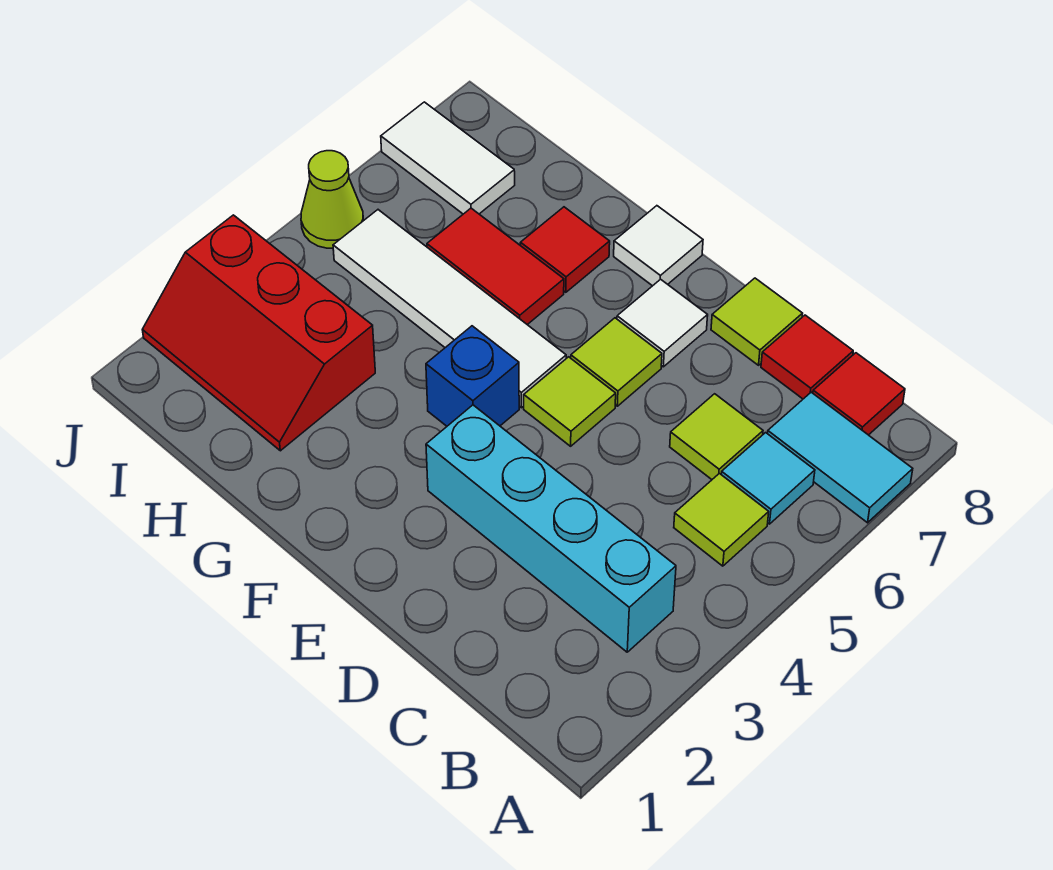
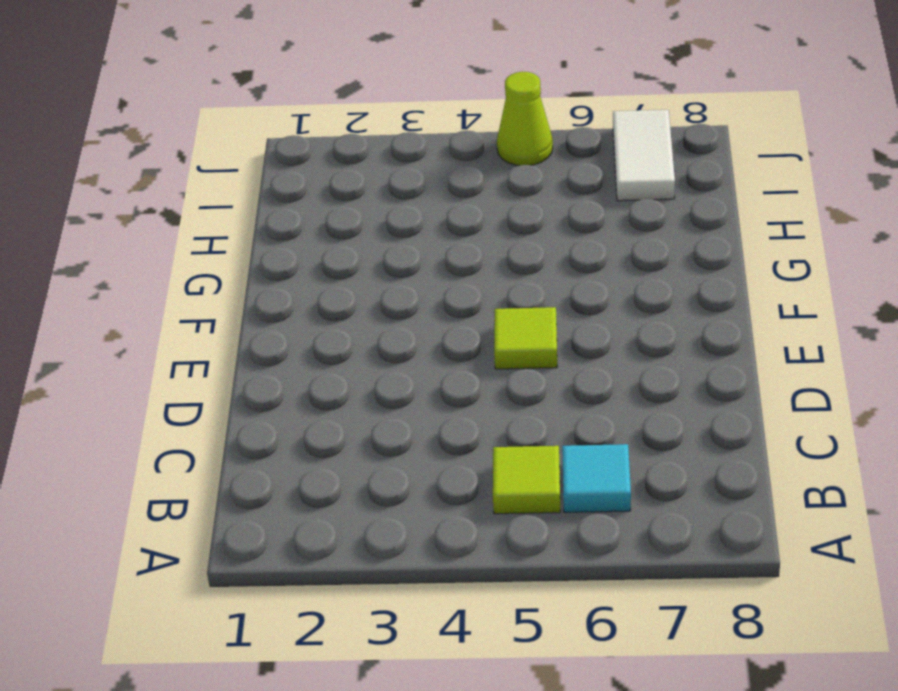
none -> cyan 1x2 tile [768,392,913,523]
none -> cyan 1x4 brick [426,405,676,652]
none -> red 1x1 tile [813,353,905,435]

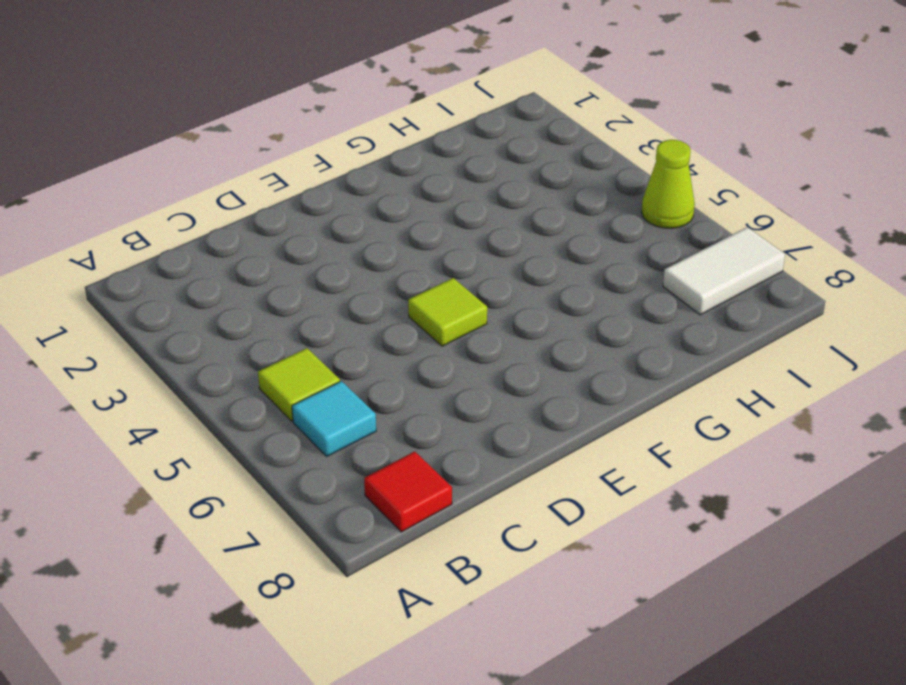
none -> cyan 1x2 tile [768,392,913,523]
none -> cyan 1x4 brick [426,405,676,652]
none -> lime 1x1 tile [670,394,763,479]

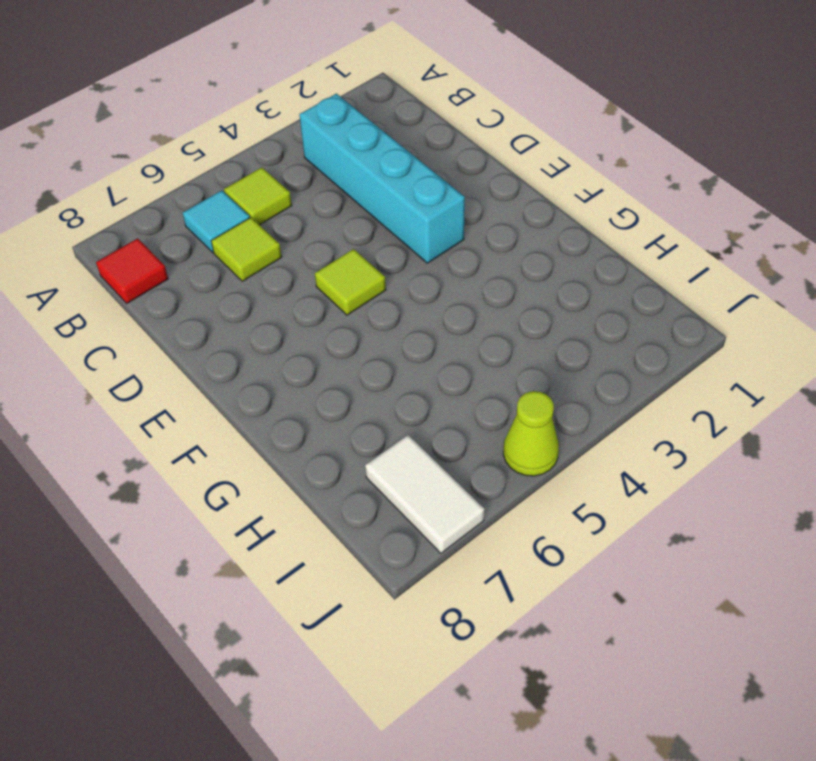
none -> cyan 1x2 tile [768,392,913,523]
none -> red 1x1 tile [761,315,853,399]
none -> lime 1x1 tile [711,278,803,365]

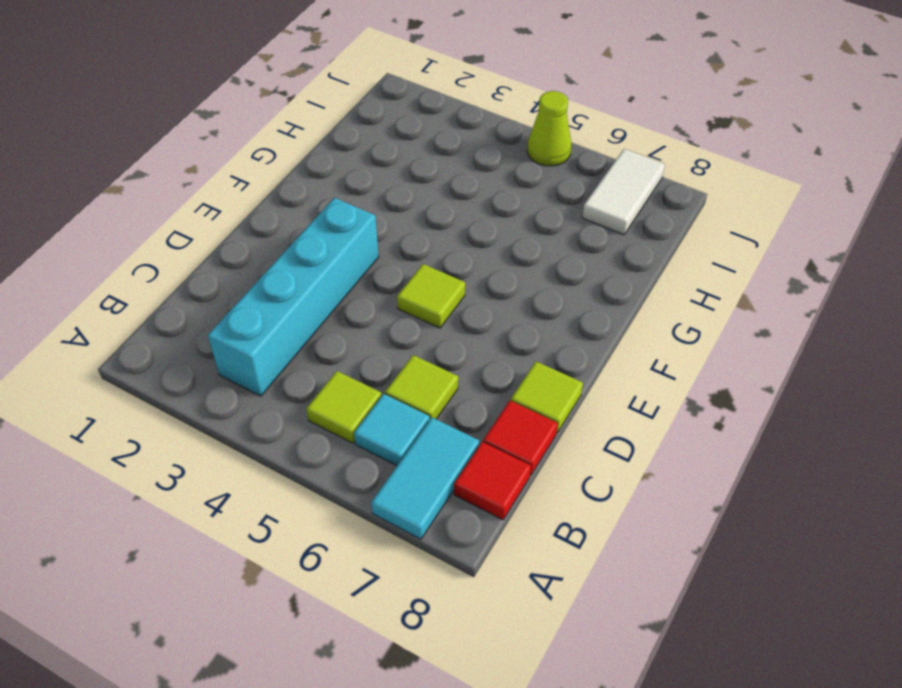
none -> lime 1x1 tile [571,318,662,406]
none -> white 1x1 tile [617,279,708,367]
none -> blue 1x1 brick [426,326,519,426]

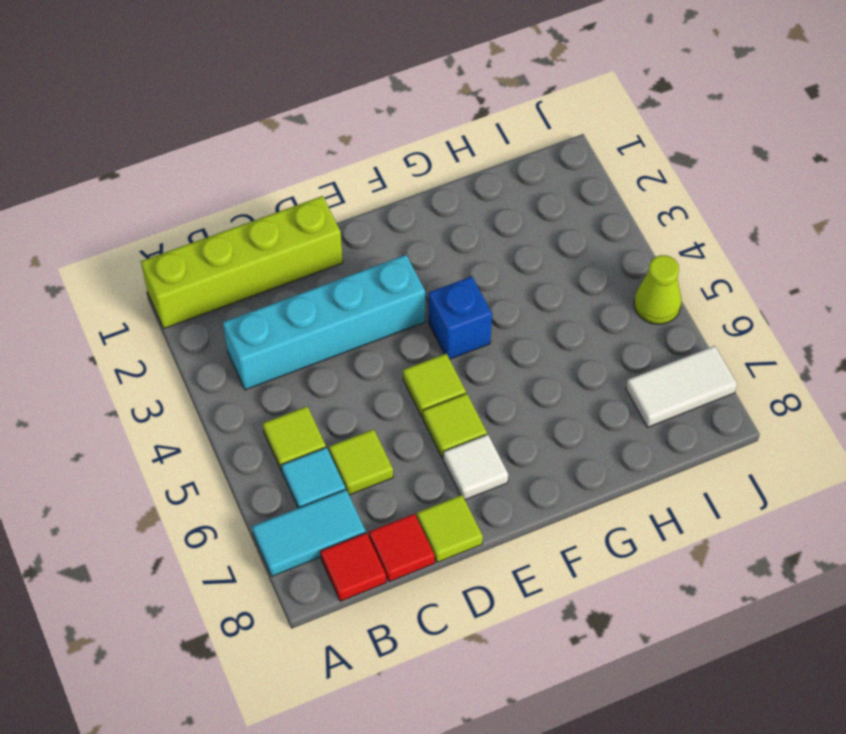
lime 1x4 brick [141,196,343,328] -> none
none -> white 1x4 tile [333,210,566,408]
none -> white 1x1 tile [614,206,703,286]
none -> red 1x2 tile [427,208,564,325]

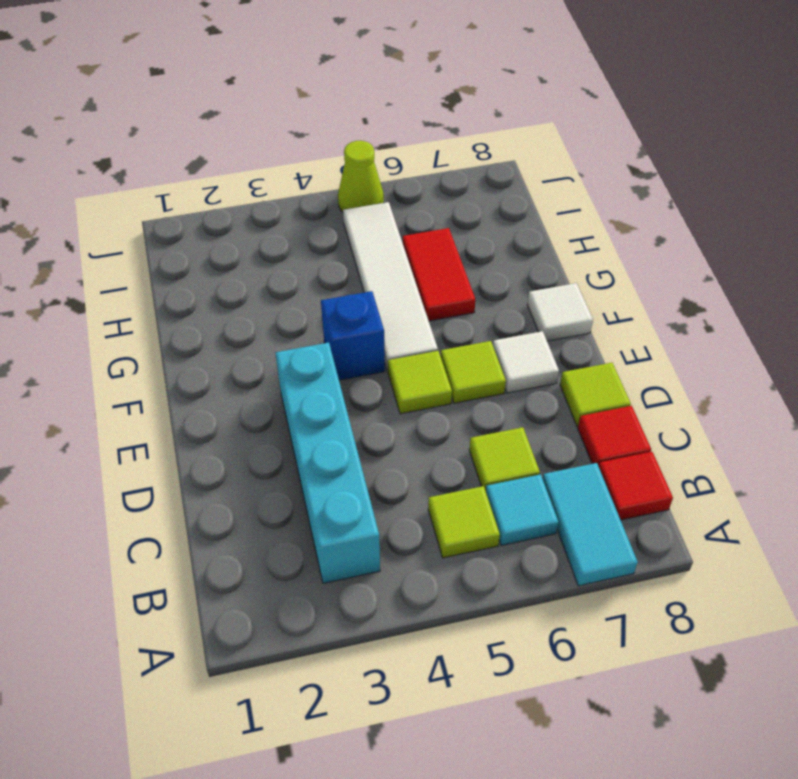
none -> red 1x1 tile [520,207,610,292]
none -> red 2x3 slope [142,215,375,451]
none -> white 1x2 tile [381,102,515,214]

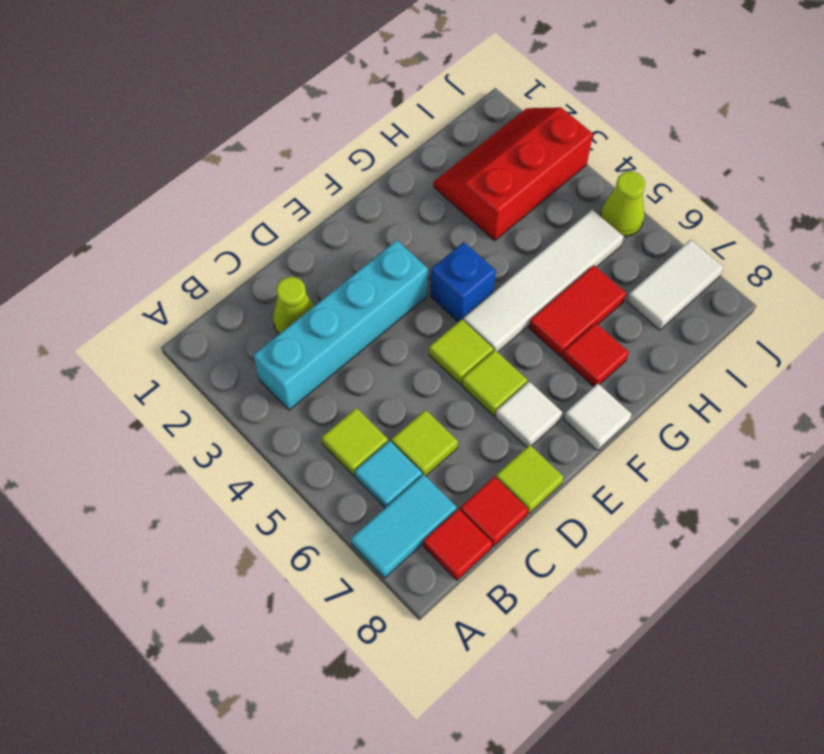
lime 1x1 cone [273,277,314,334] -> none

